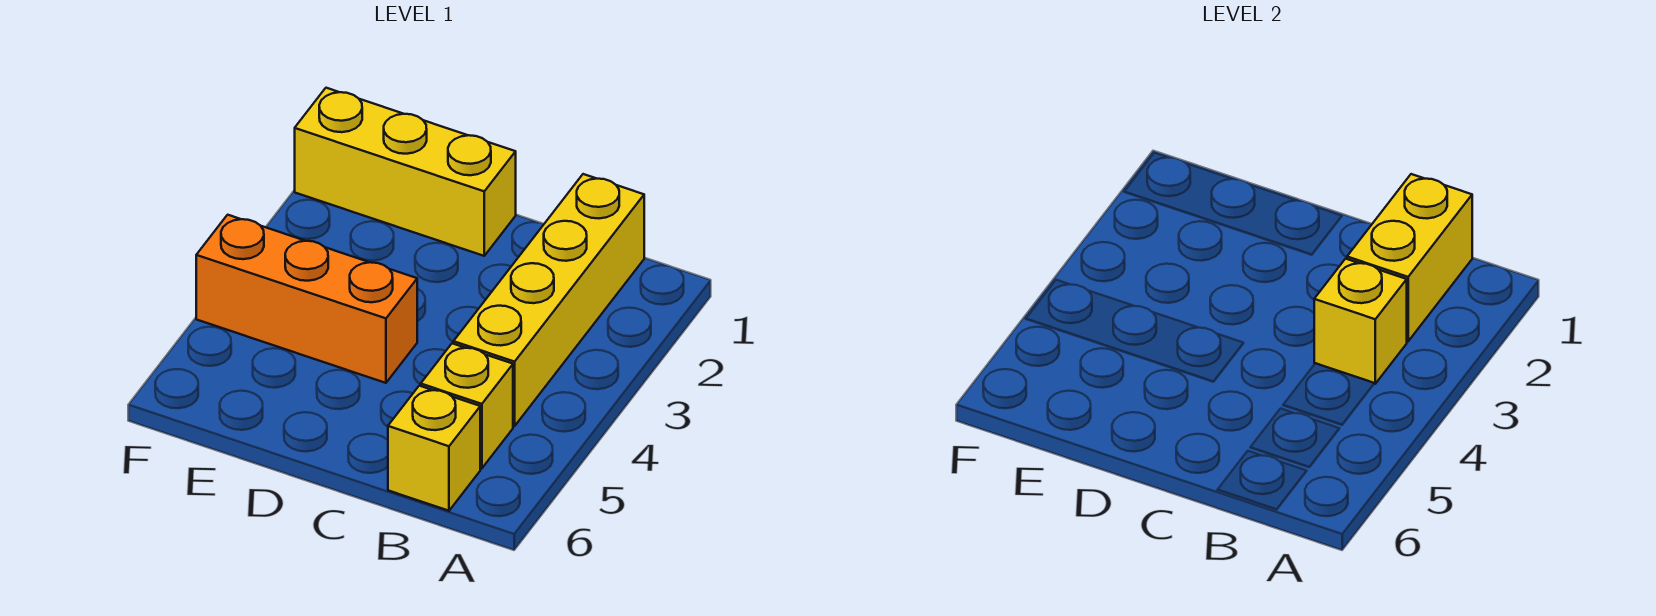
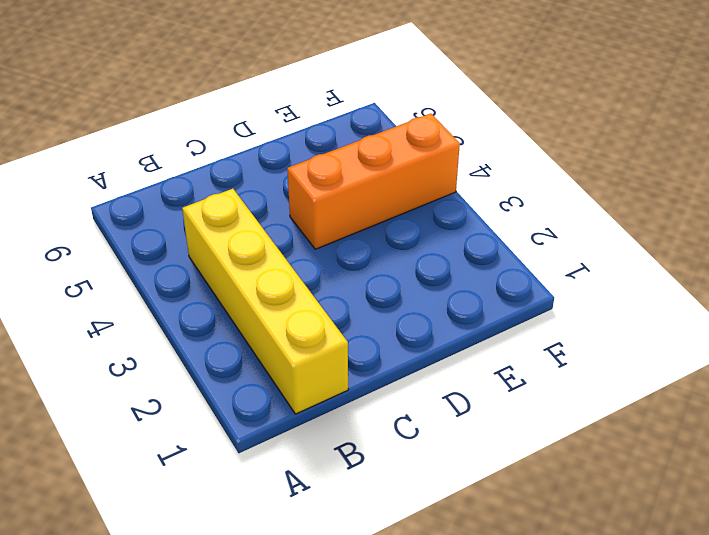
none -> yellow 1x1 brick [421,343,513,468]
none -> yellow 1x1 brick [388,386,480,511]

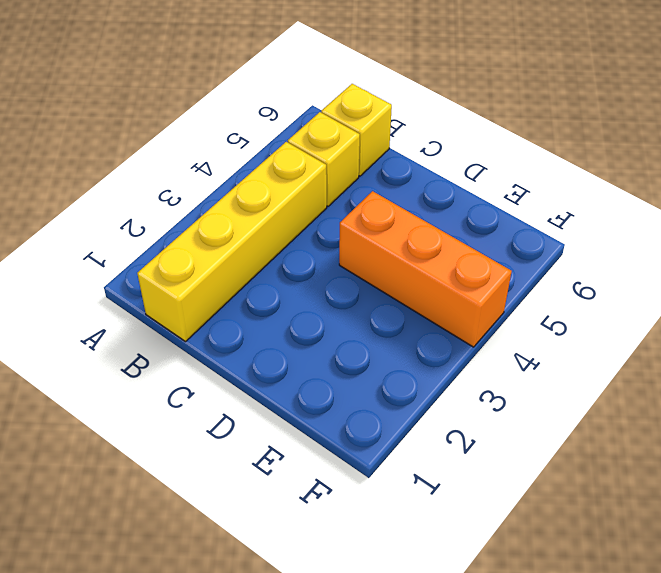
none -> yellow 1x3 brick [295,88,516,256]
none -> yellow 1x2 brick [1347,174,1472,341]

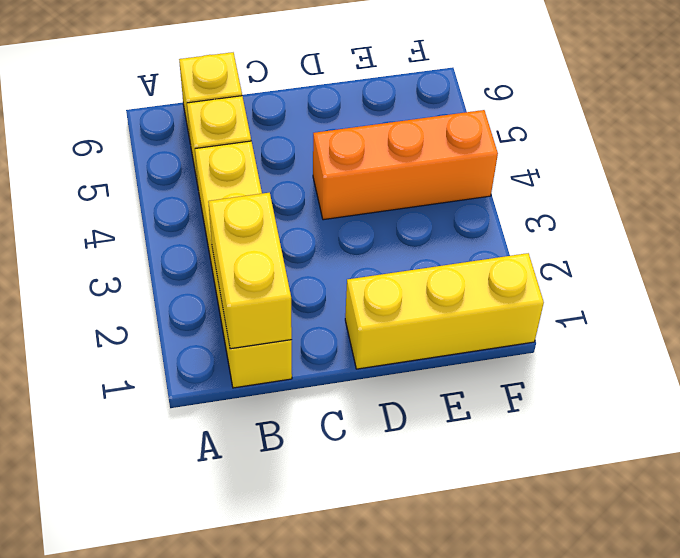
none -> yellow 1x1 brick [1314,259,1407,384]

